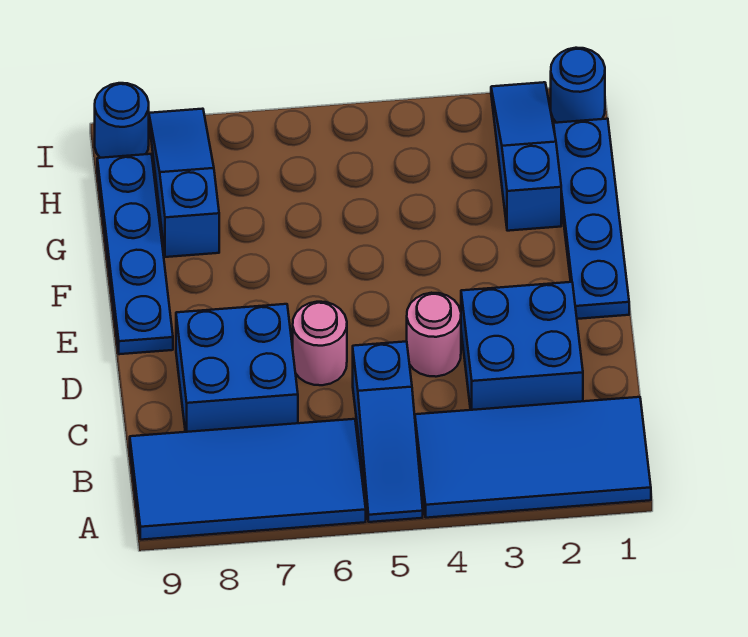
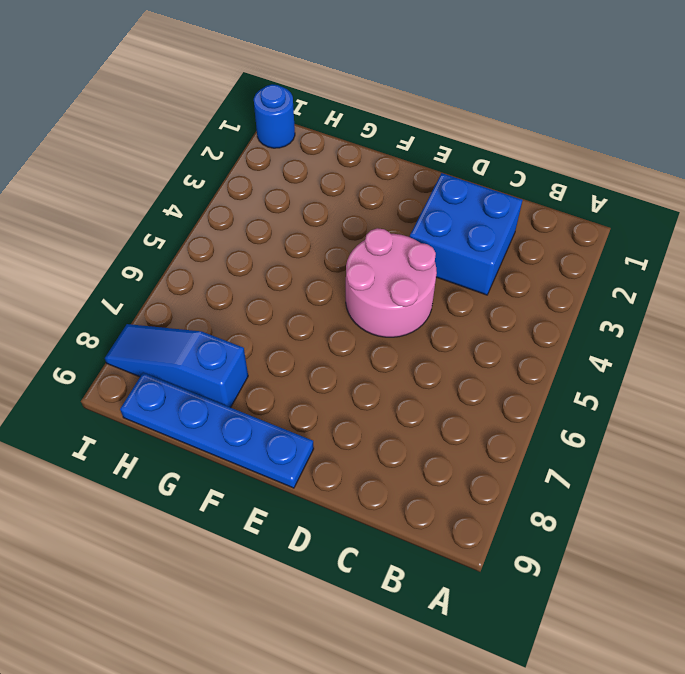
pink 2x2 round brick [346,228,437,337] -> pink 1x1 round brick [407,293,461,377]
none -> blue 2x4 tile [415,397,651,518]
none -> blue 1x3 slope [353,341,423,522]
none -> blue 2x4 tile [130,419,366,540]

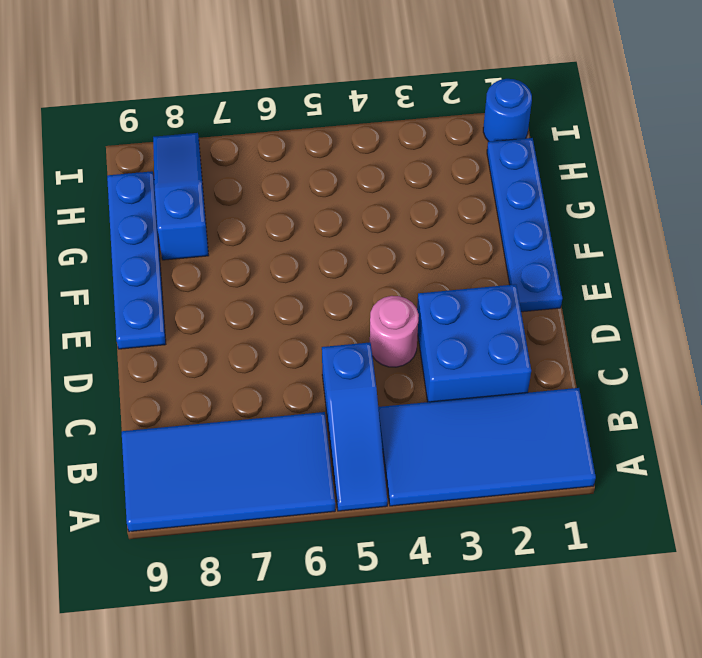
none -> blue 2x2 brick [176,304,298,432]
none -> pink 1x1 round brick [293,302,347,385]
none -> blue 1x3 slope [491,82,561,231]

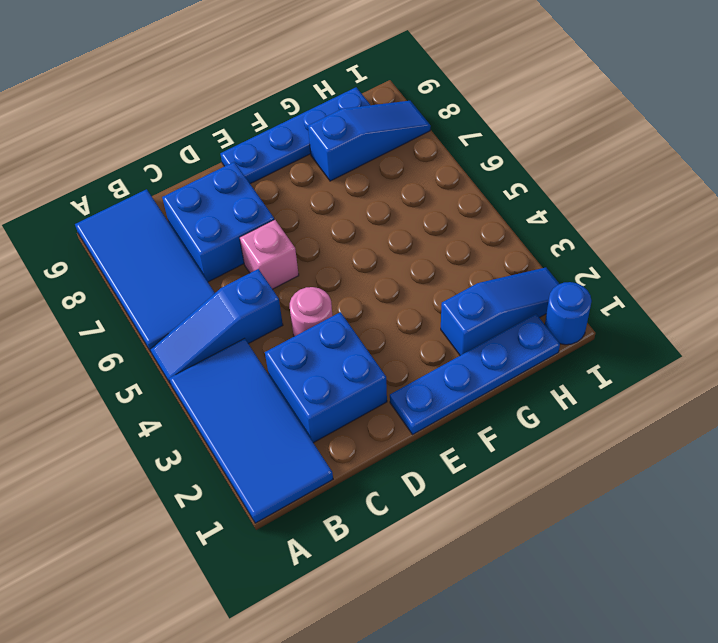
pink 1x1 brick [240,219,299,289] -> pink 1x1 round brick [293,302,347,385]
none -> blue 1x1 round brick [95,83,149,158]

